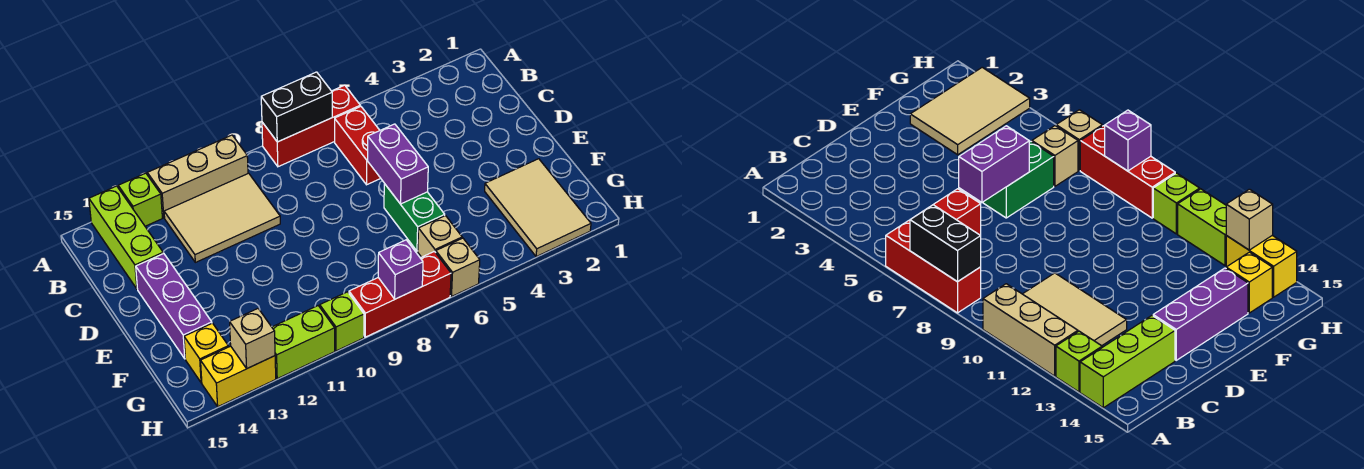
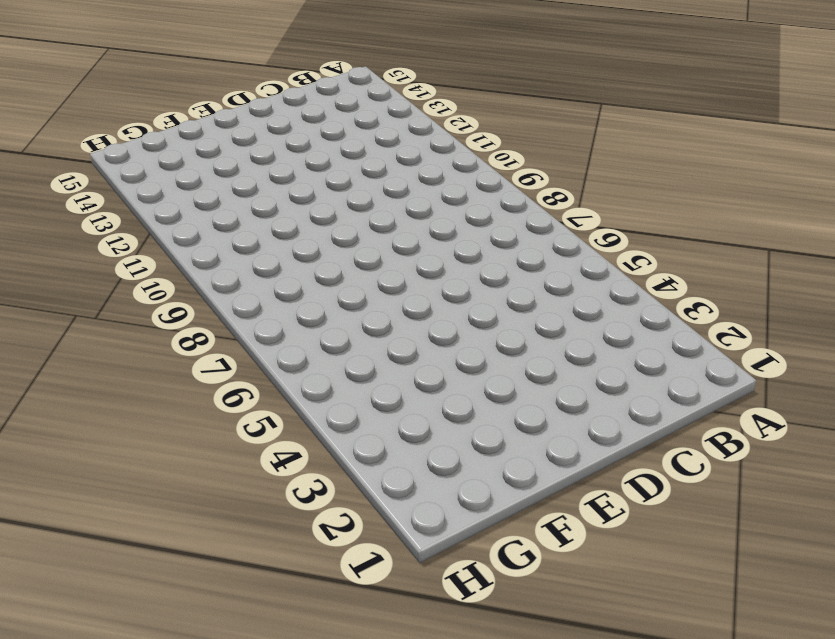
none -> red 1x3 brick [262,85,360,167]
none -> tan 1x3 brick [147,135,248,218]
none -> lime 1x1 brick [118,173,162,226]

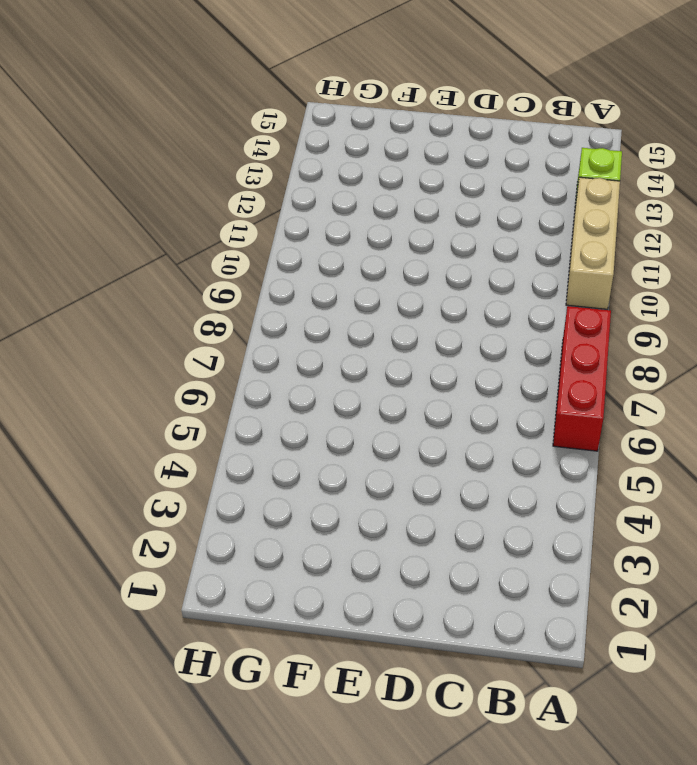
none -> lime 1x3 brick [89,186,163,289]
none -> red 1x2 brick [335,106,381,185]
none -> tan 2x3 tile [164,173,280,262]

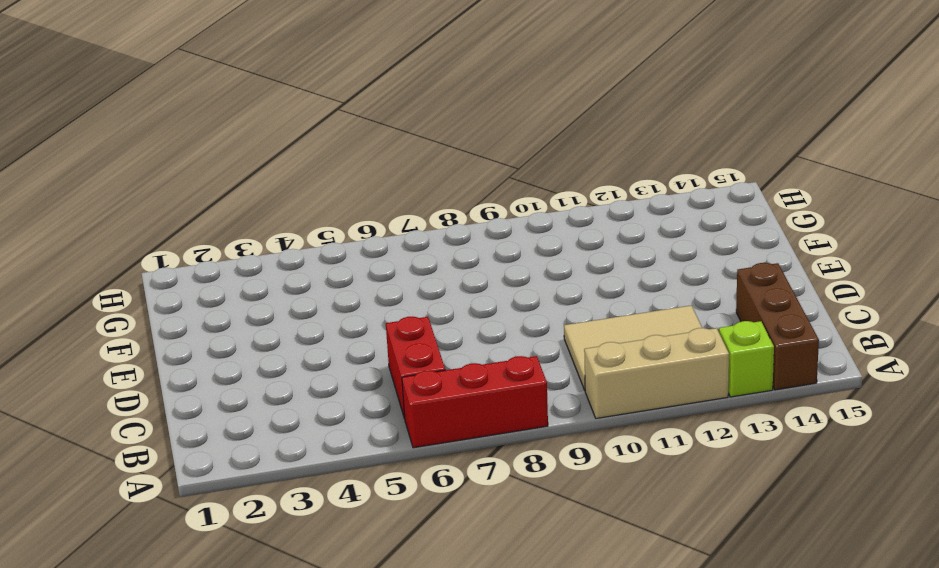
brown 1x3 brick [736,263,819,390] -> lime 1x3 brick [89,186,163,289]
none -> purple 1x3 brick [136,253,212,359]
none -> green 1x2 brick [384,184,445,251]
none -> tan 2x3 tile [485,159,591,257]

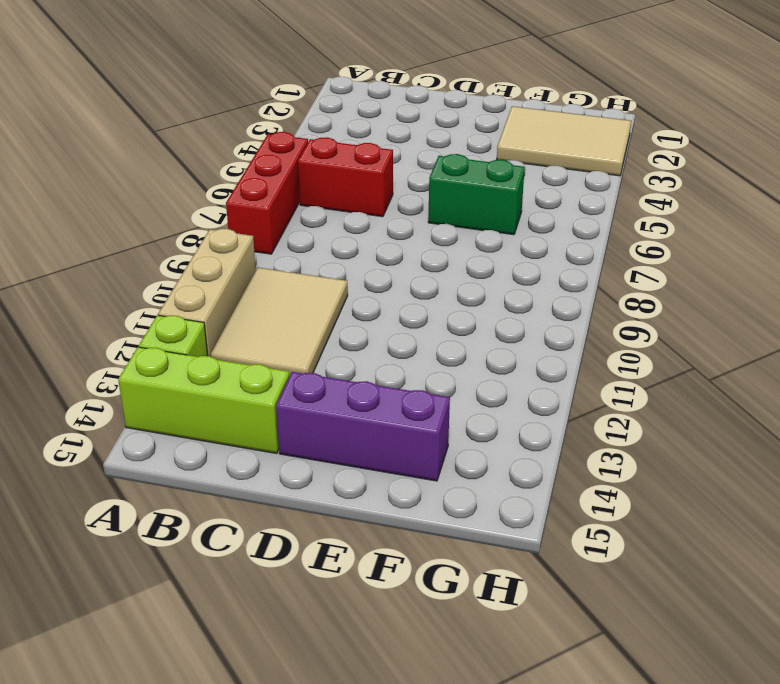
none -> tan 1x1 brick [418,216,462,257]
none -> yellow 1x1 brick [184,323,228,383]
none -> tan 1x1 brick [436,238,480,296]

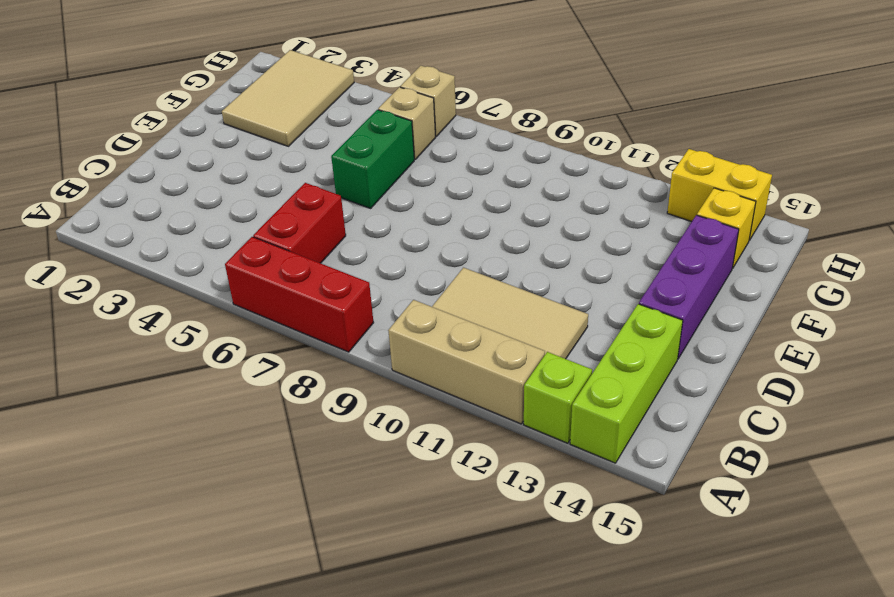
none -> red 1x3 brick [349,251,451,337]
none -> lime 1x1 brick [320,292,364,351]
none -> lime 1x2 brick [272,306,335,379]

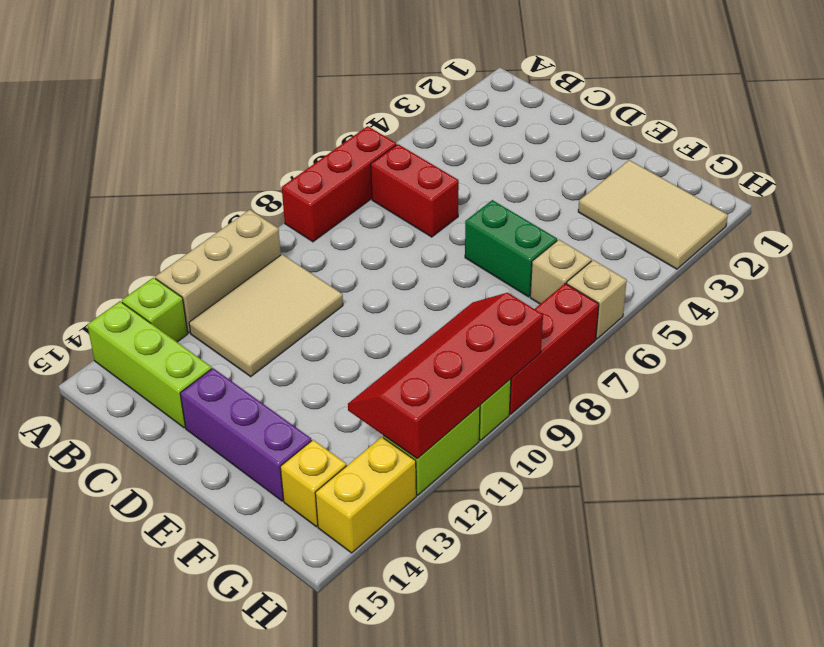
red 2x4 slope [348,293,543,459] -> none
none -> black 1x2 brick [261,72,332,142]
none -> purple 1x2 brick [368,124,428,204]
none -> purple 1x1 brick [378,240,423,299]

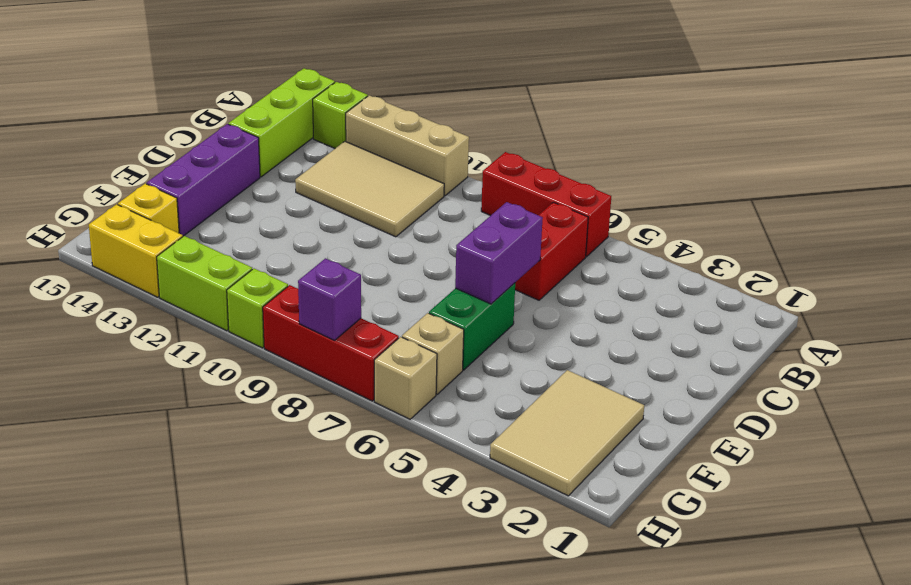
none -> black 1x2 brick [261,72,332,142]
none -> tan 1x1 brick [230,309,275,368]

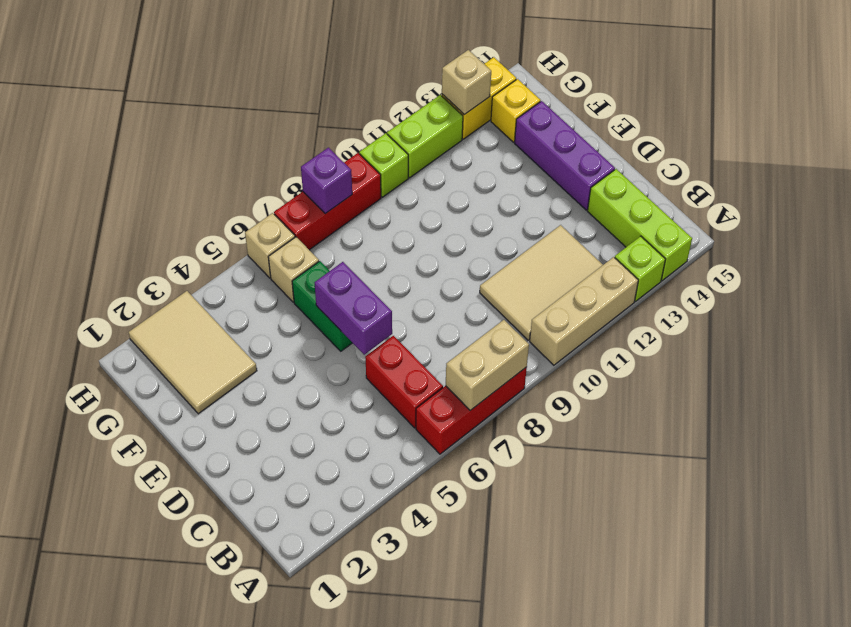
tan 1x2 brick [446,320,529,410] -> black 1x2 brick [261,72,332,142]

